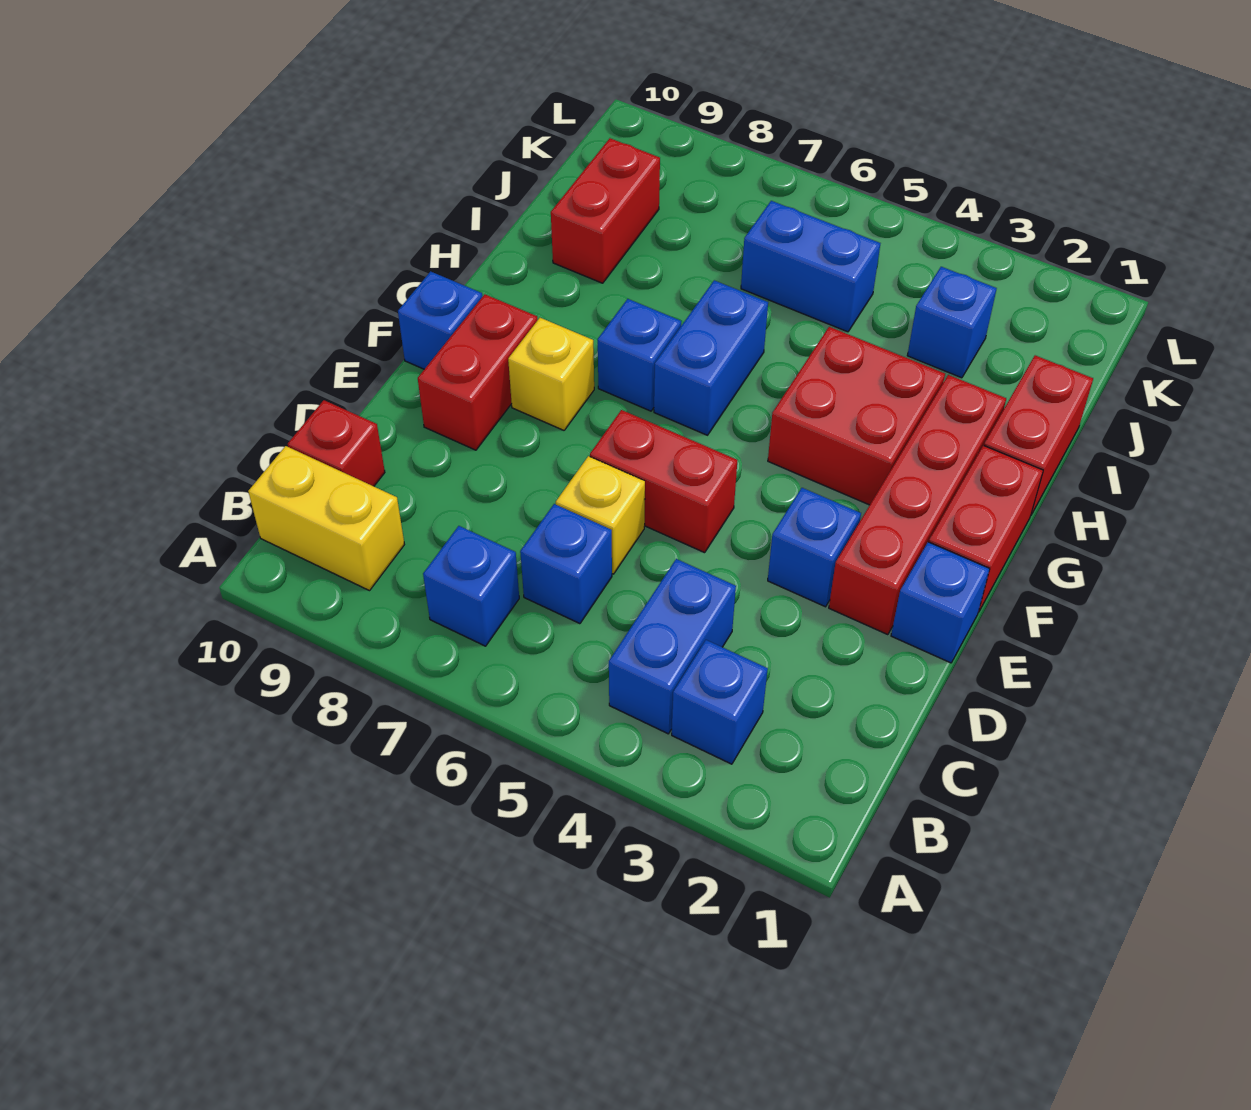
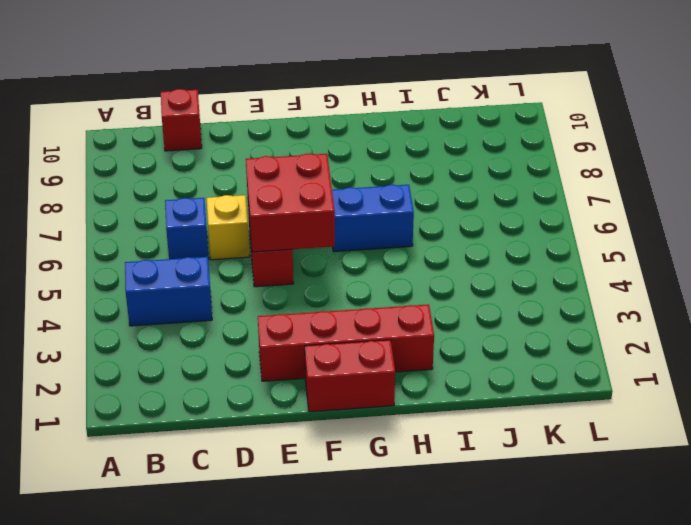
red 2x2 brick [246,153,335,252] -> red 2x2 brick moved to [768,327,945,505]
none -> blue 1x1 brick [672,640,768,764]
none -> blue 1x1 brick [423,526,519,646]
none -> yellow 1x2 brick [248,446,404,591]

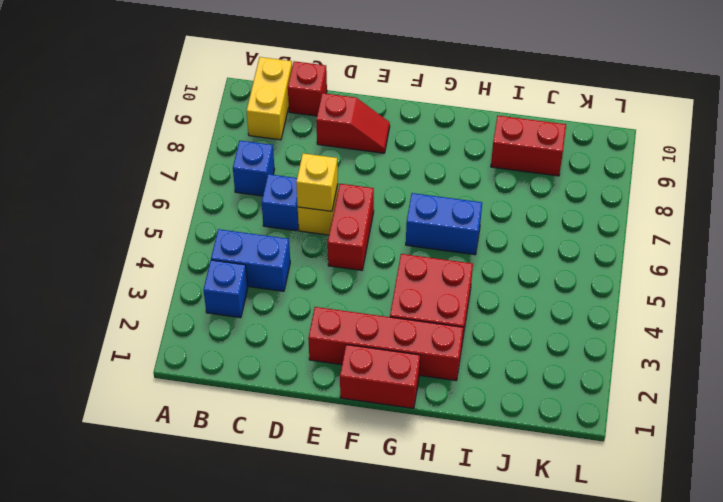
yellow 1x1 brick [296,153,338,211] -> yellow 1x1 brick moved to [508,318,594,430]
red 1x2 slope [316,93,390,153] -> red 1x2 brick [418,294,537,450]
none -> blue 1x1 brick [891,542,989,663]
none -> blue 1x1 brick [768,488,861,607]
none -> blue 1x1 brick [398,271,482,369]

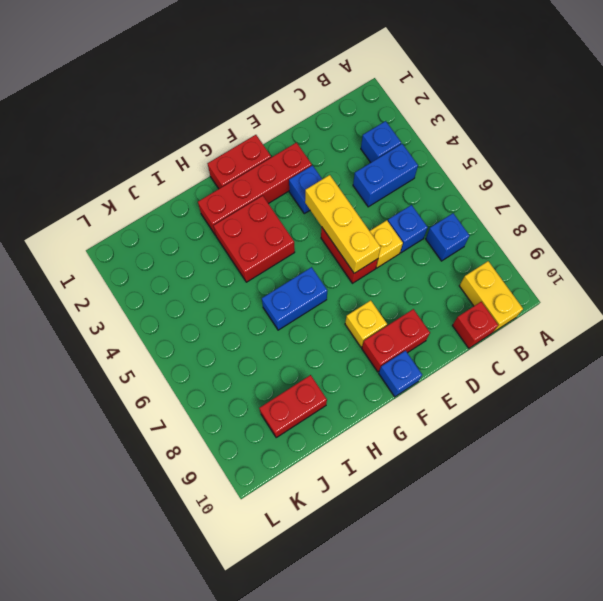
yellow 1x3 brick [305,175,381,273] -> none
none -> blue 1x1 brick [891,542,989,663]
none -> blue 1x1 brick [598,299,681,411]
none -> red 1x2 brick [984,355,1093,515]

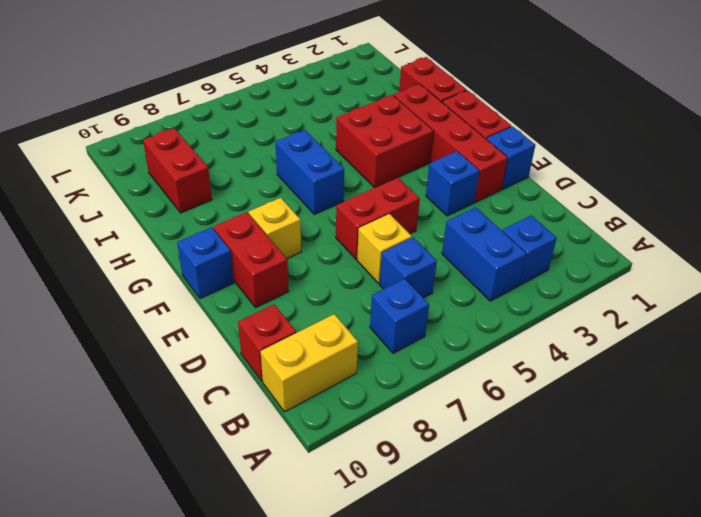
none -> blue 1x1 brick [598,299,681,411]
none -> blue 1x1 brick [907,267,997,378]
none -> blue 1x2 brick [741,201,880,332]

